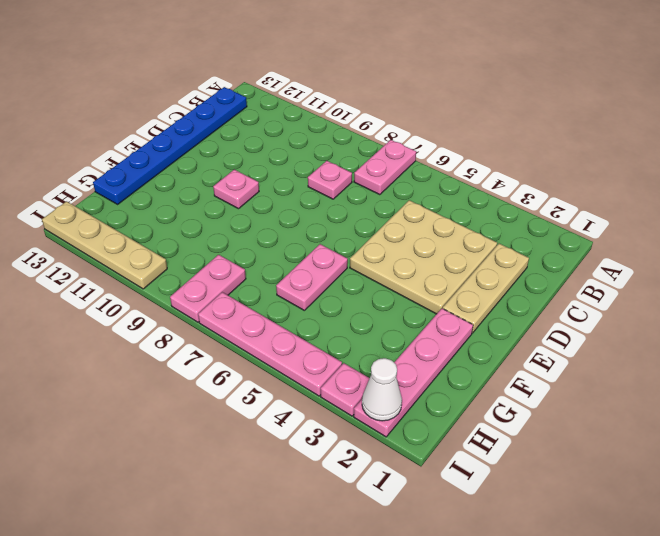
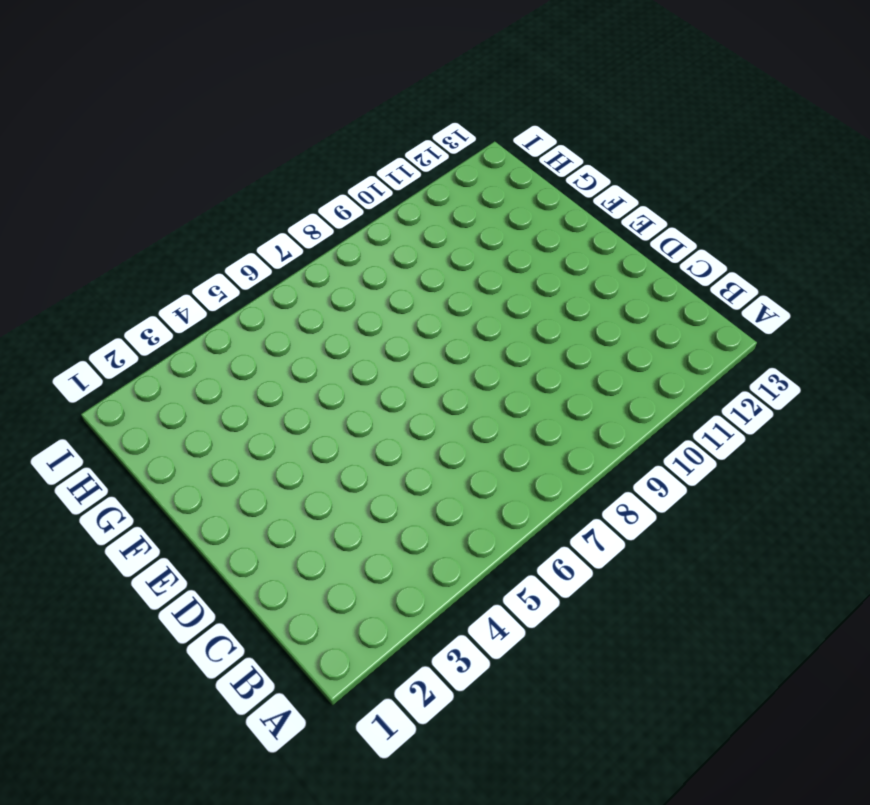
none -> pink 1x2 plate [354,140,416,195]
none -> blue 1x6 plate [93,87,247,204]
none -> tan 1x3 plate [443,244,529,333]

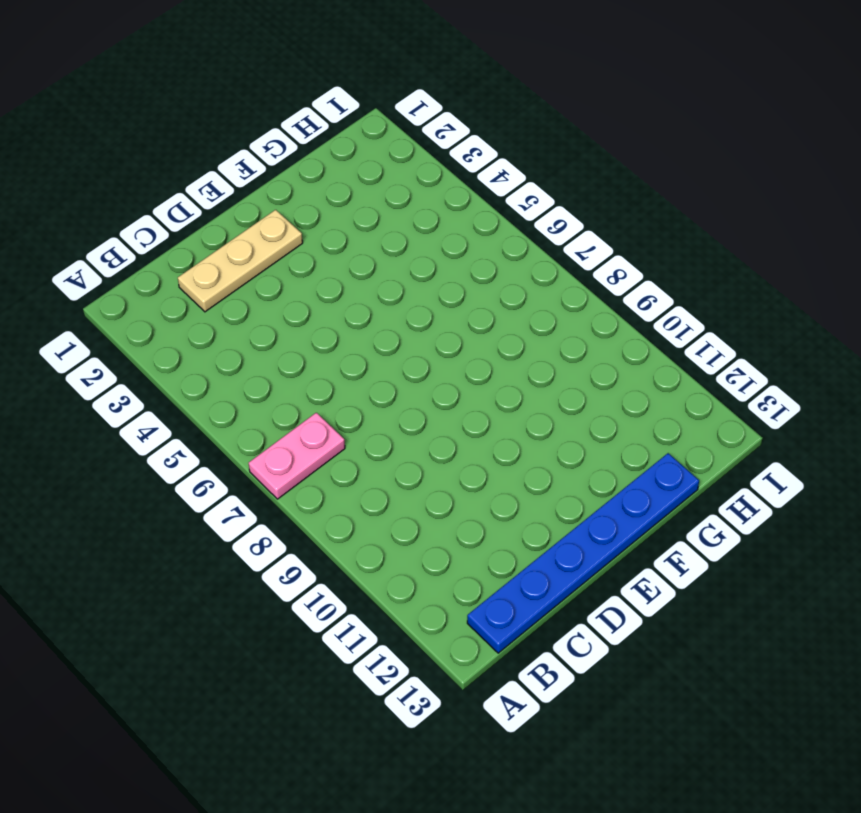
none -> tan 3x3 plate [350,200,497,314]
none -> pink 1x1 plate [308,161,352,199]
none -> pink 1x1 plate [213,170,259,209]

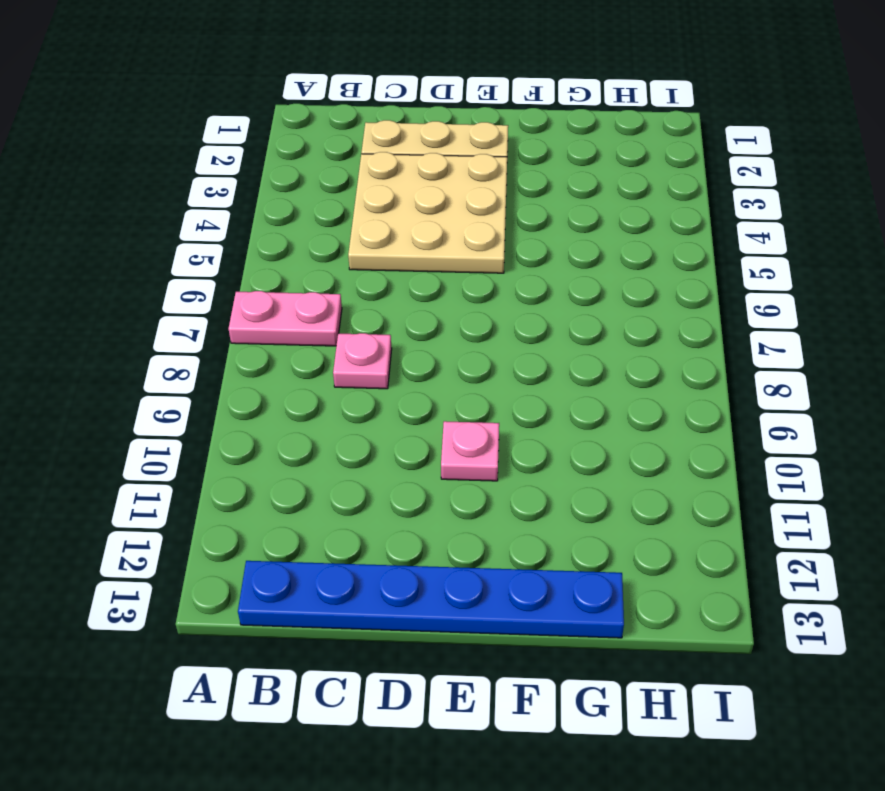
none -> pink 1x4 plate [354,308,473,437]
none -> pink 1x2 plate [276,244,348,311]
none -> pink 1x2 plate [170,255,246,322]

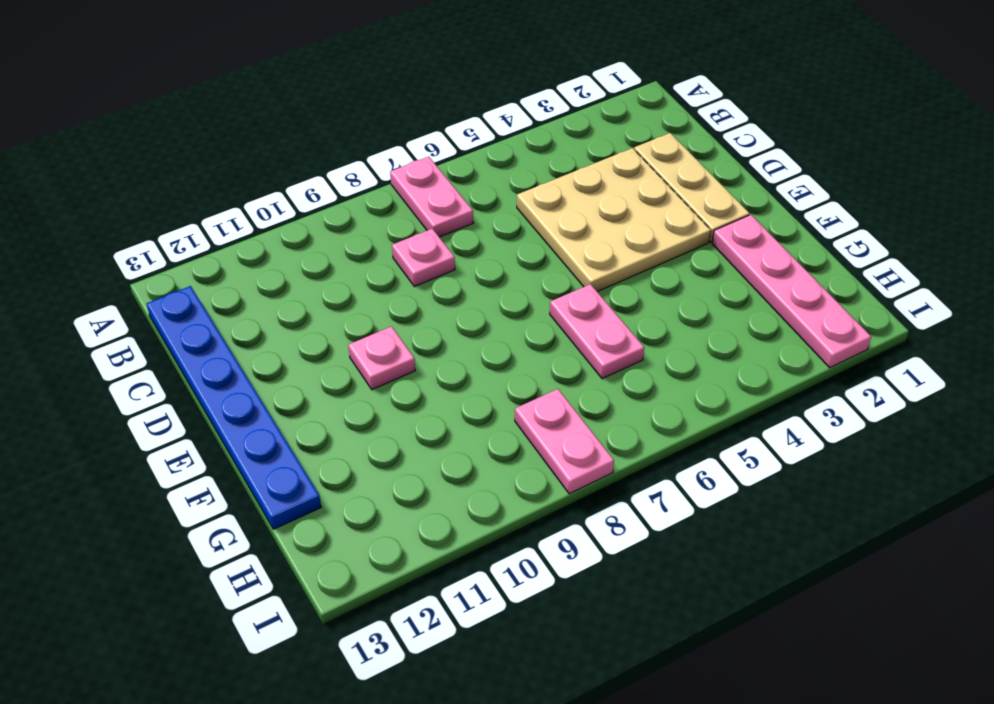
none -> pink 1x1 plate [321,363,370,416]
none -> pink 1x4 plate [198,292,342,396]
none -> tan 1x4 plate [42,201,167,289]

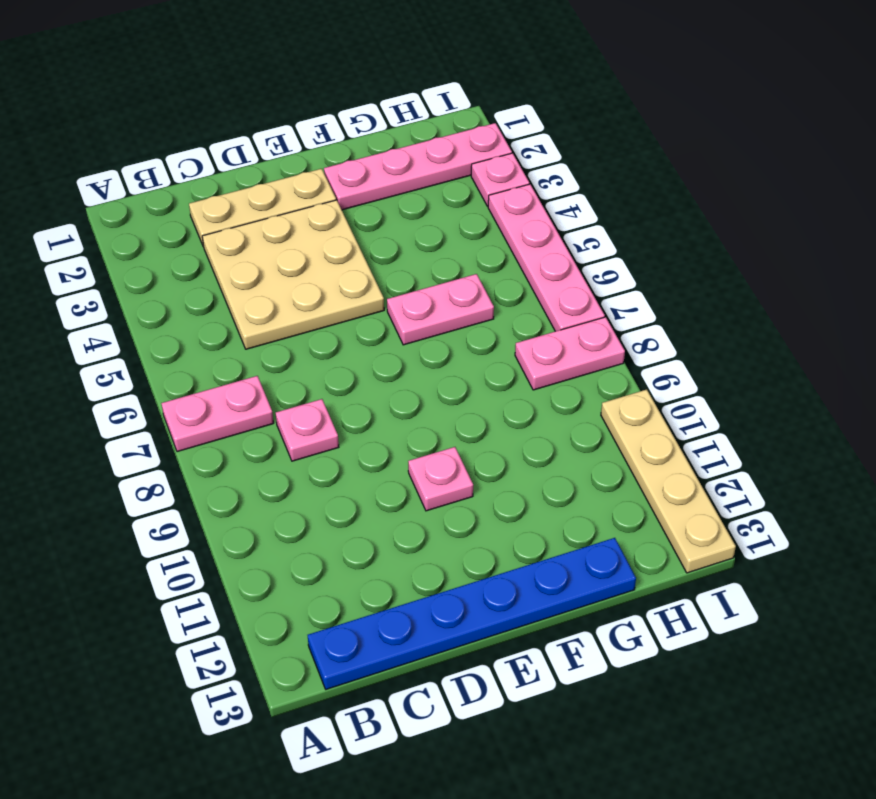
none -> white 1x1 cone [362,358,402,421]

